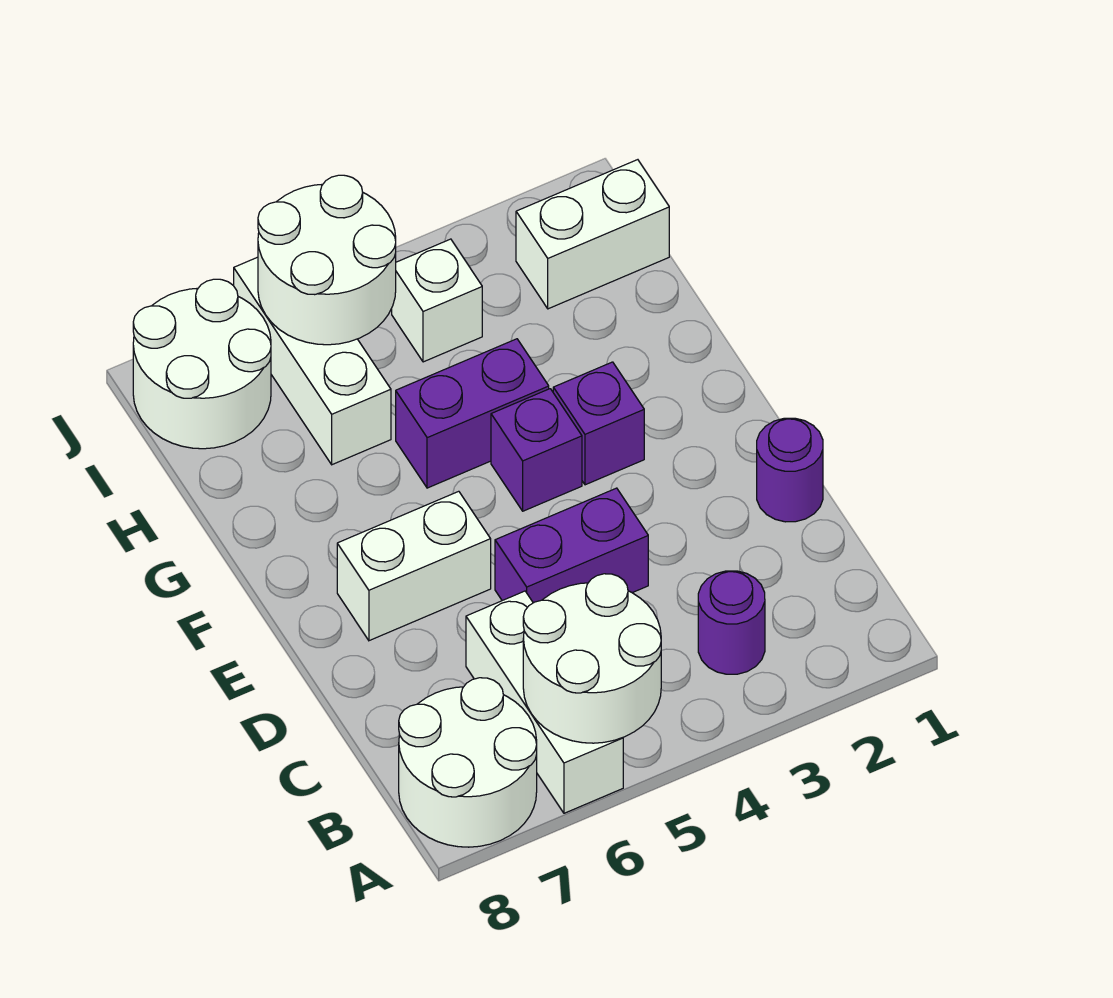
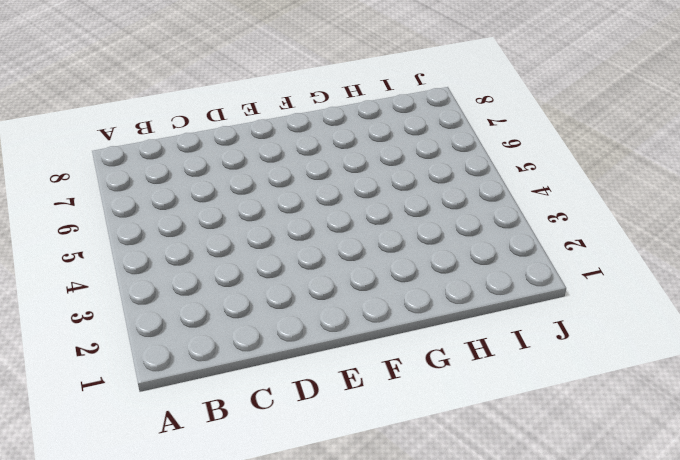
none -> white 1x3 brick [466,591,623,813]
none -> white 2x2 round brick [399,678,537,847]
none -> purple 1x1 round brick [698,571,765,674]

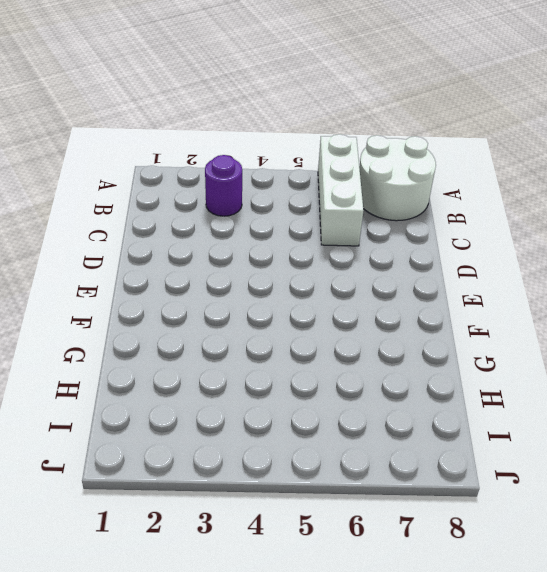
none -> purple 1x1 round brick [757,418,823,522]
none -> purple 1x2 brick [495,488,648,603]
none -> white 1x2 brick [337,491,491,641]

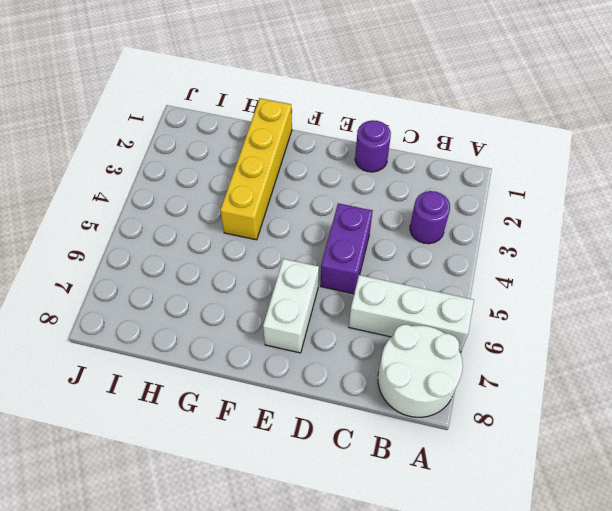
yellow 1x4 brick [220,98,292,240] -> purple 1x2 brick [396,339,549,488]
none -> purple 1x1 brick [553,362,644,485]
none -> purple 1x1 brick [491,389,582,511]
none -> white 1x3 brick [234,257,391,465]

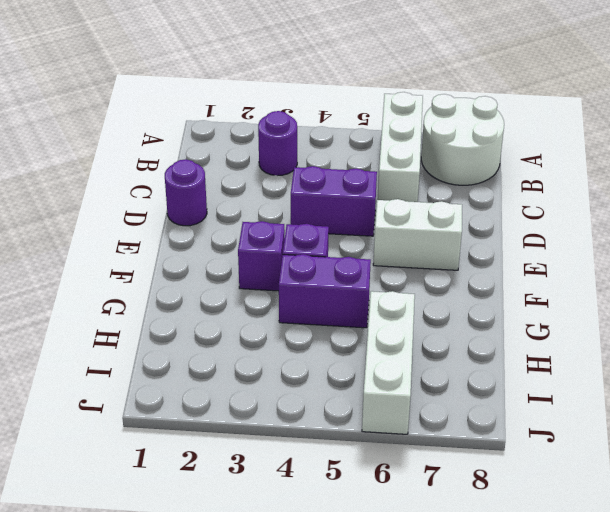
none -> white 1x2 brick [516,160,669,309]
none -> white 1x1 brick [392,239,482,362]
none -> white 2x2 round brick [133,279,271,449]

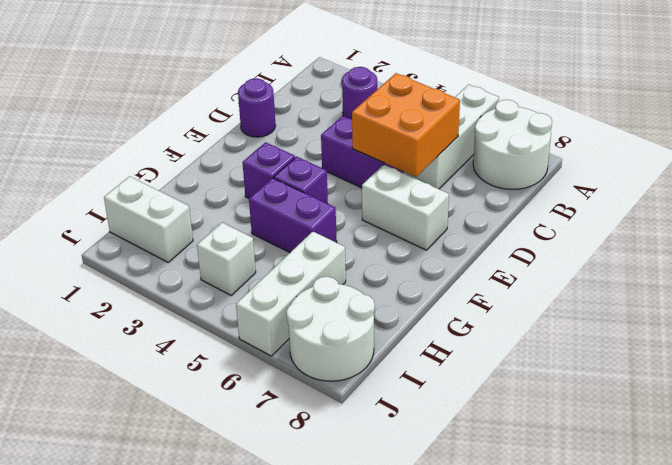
orange 2x2 brick [352,73,460,177] -> none
none -> white 2x2 round brick [523,574,661,743]
none -> white 2x2 round brick [258,175,396,345]

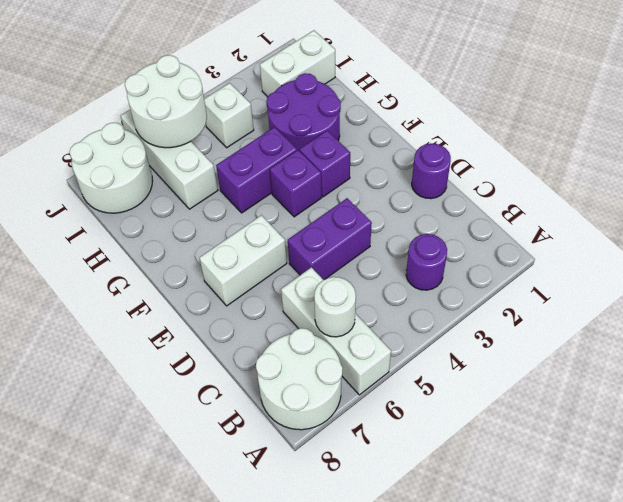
white 1x1 round brick [314,277,356,337] -> white 2x2 round brick [523,574,661,743]
purple 2x2 round brick [266,73,341,151] -> none

